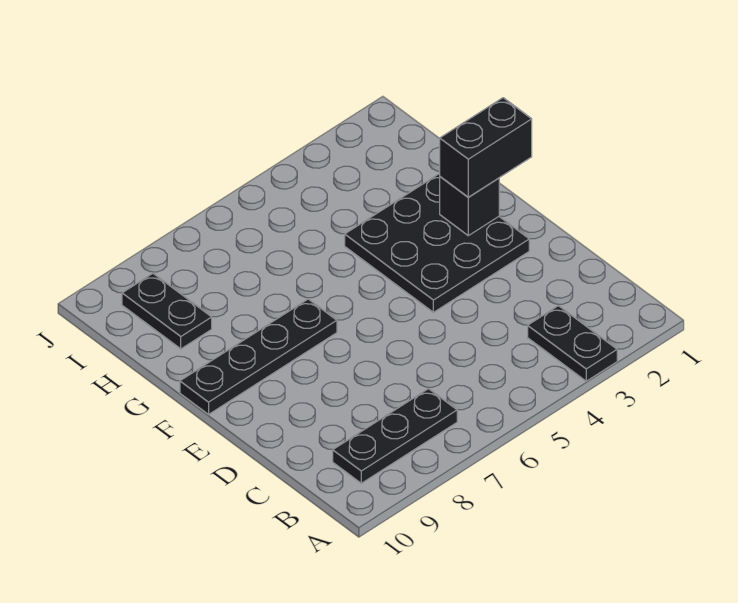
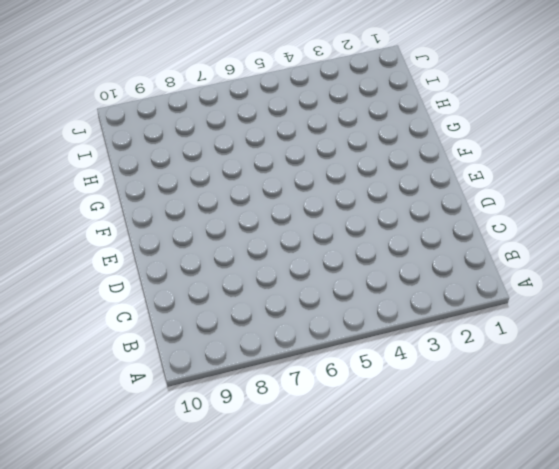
none -> black 1x2 plate [528,306,617,381]
none -> black 1x3 plate [333,389,457,483]

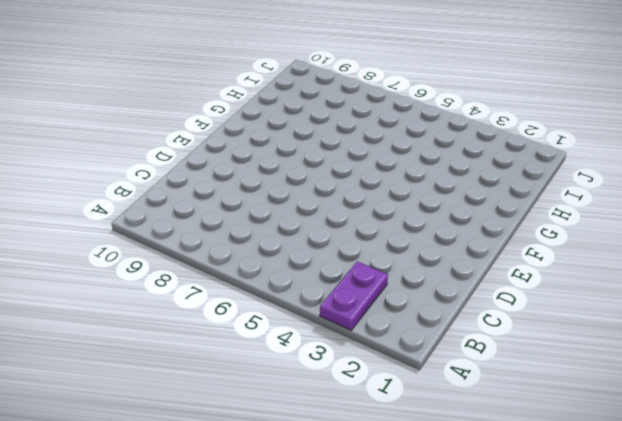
purple 1x2 plate [320,262,388,330] -> black 1x2 plate [528,306,617,381]
none -> black 1x3 plate [333,389,457,483]
none -> black 3x3 plate [345,173,529,312]

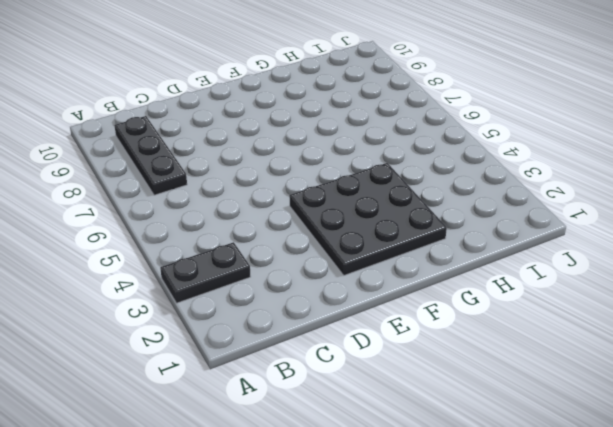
none -> black 1x4 plate [180,299,337,414]
none -> black 1x2 plate [122,274,212,349]

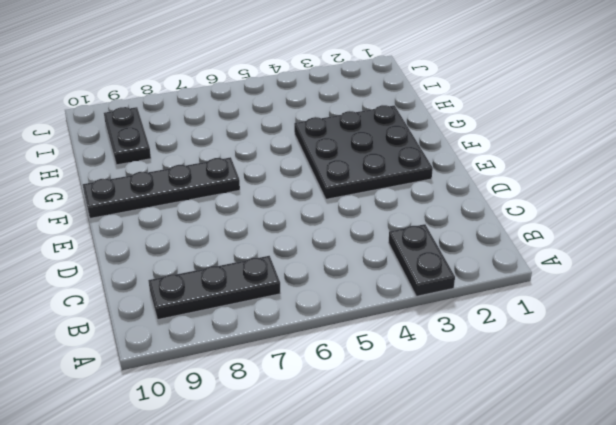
none -> black 1x1 brick [440,177,499,236]
none -> black 1x2 brick [440,98,532,197]

